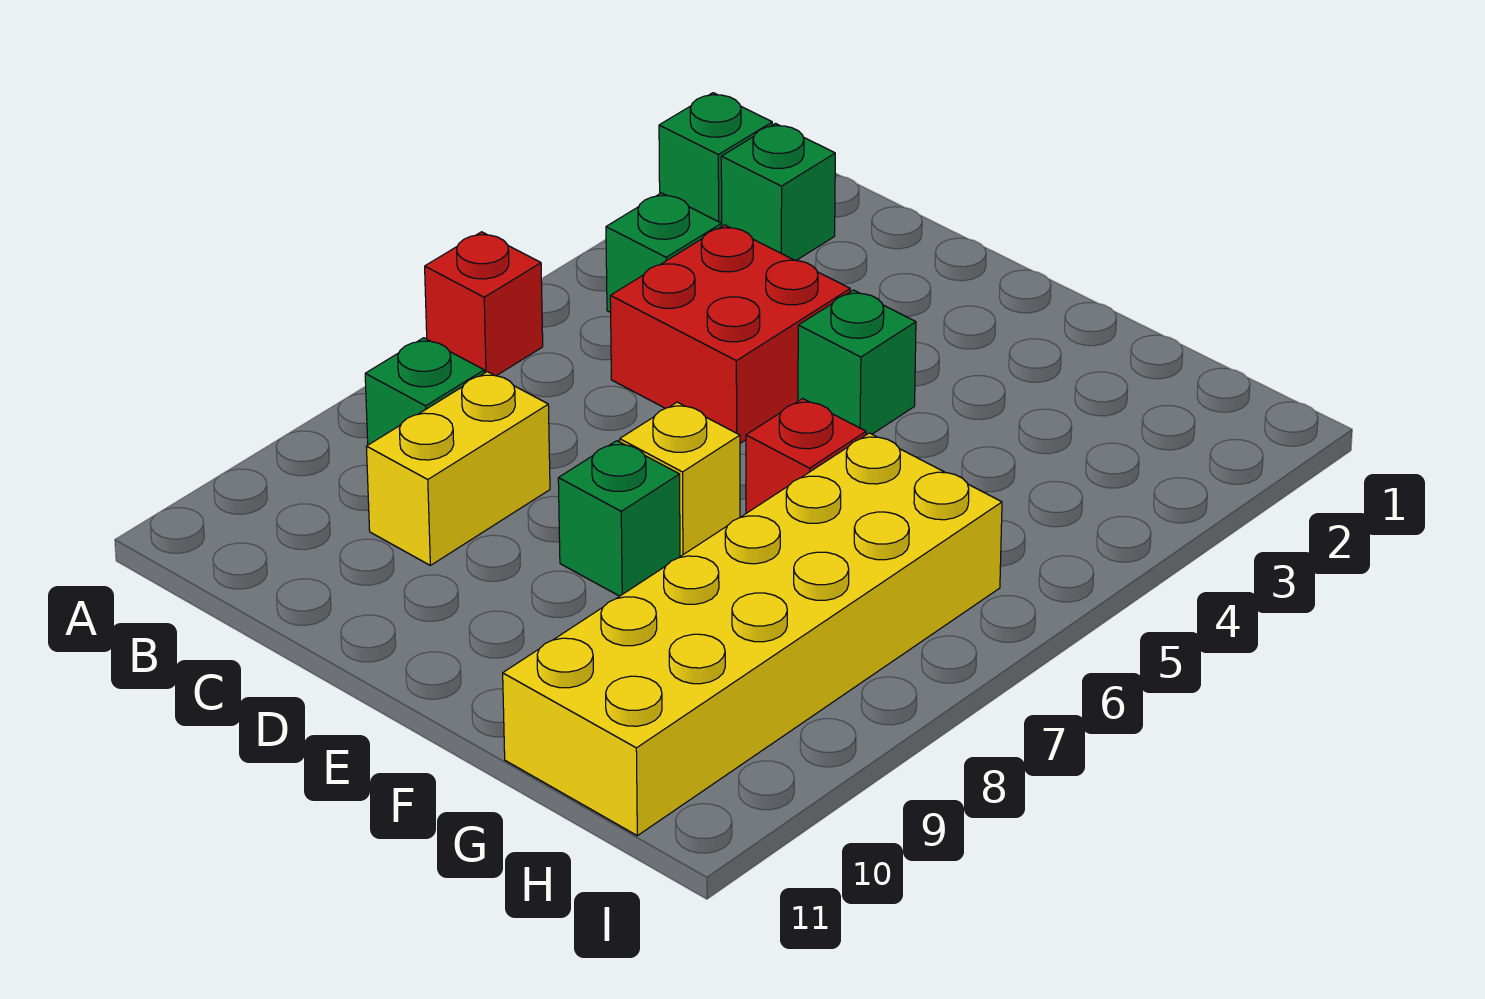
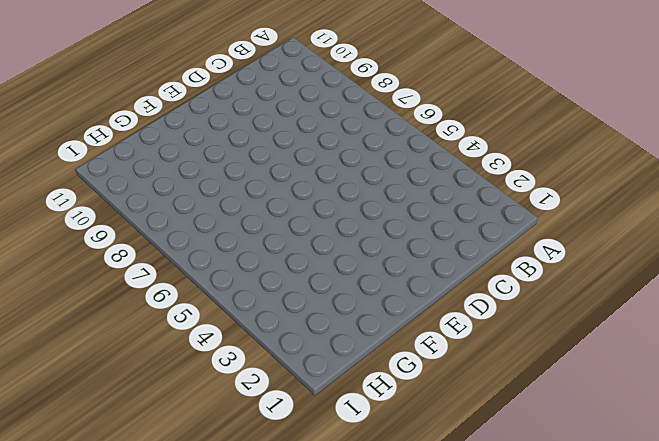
none -> green 1x1 brick [659,93,772,223]
none -> red 1x1 brick [425,232,543,376]
none -> green 1x1 brick [721,123,835,261]

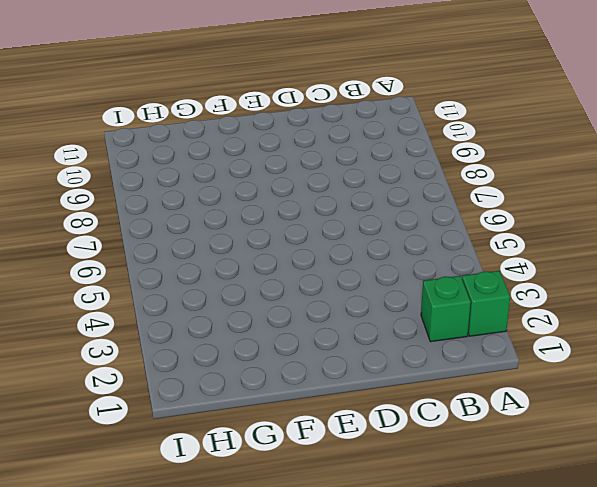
none -> red 1x1 brick [425,232,543,376]
none -> green 1x1 brick [606,193,722,312]
none -> green 1x1 brick [365,338,484,445]

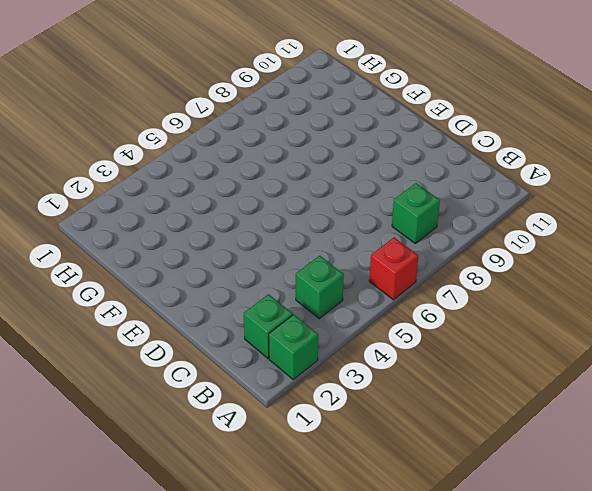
none -> red 2x2 brick [610,225,850,443]
none -> yellow 1x2 brick [366,372,550,565]
none -> green 1x1 brick [798,290,916,435]

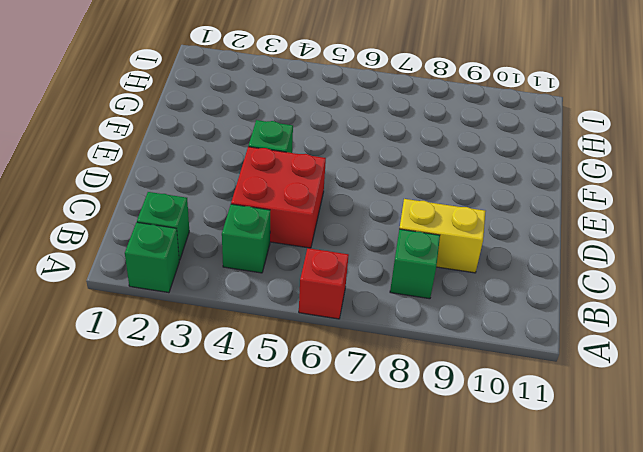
none -> yellow 1x1 brick [620,402,740,557]
none -> green 1x1 brick [558,441,680,596]
none -> red 1x1 brick [746,398,866,513]

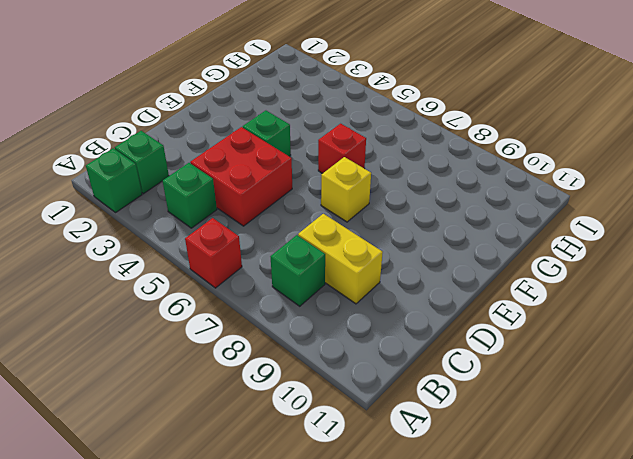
none -> green 1x1 brick [558,441,680,596]
none -> yellow 2x6 brick [503,433,1002,836]

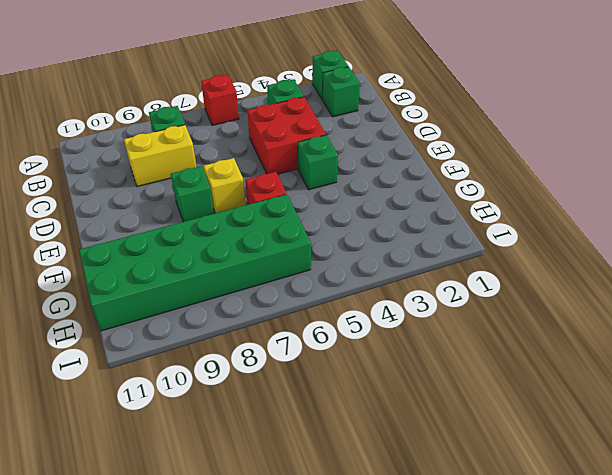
green 2x6 brick [79,195,311,331] -> yellow 2x6 brick [503,433,1002,836]

